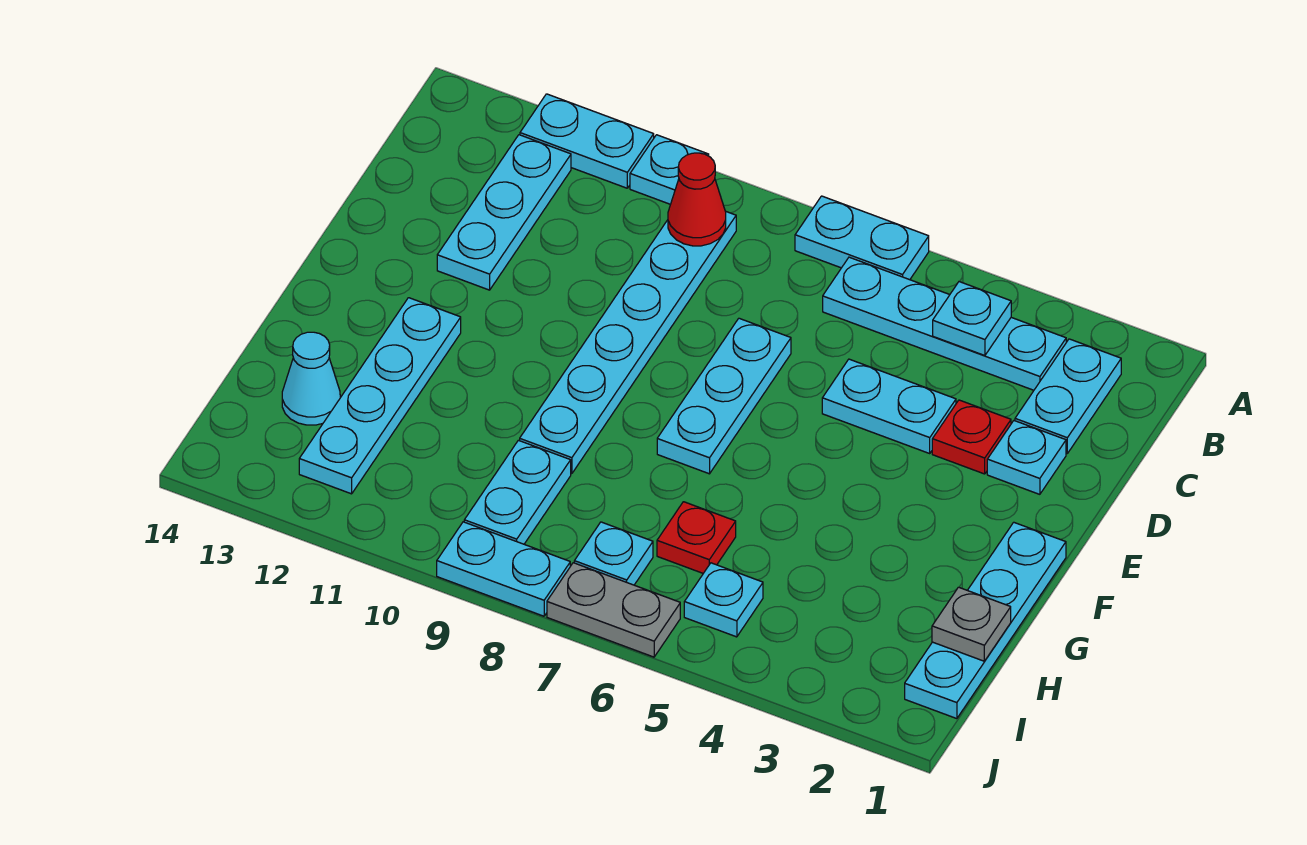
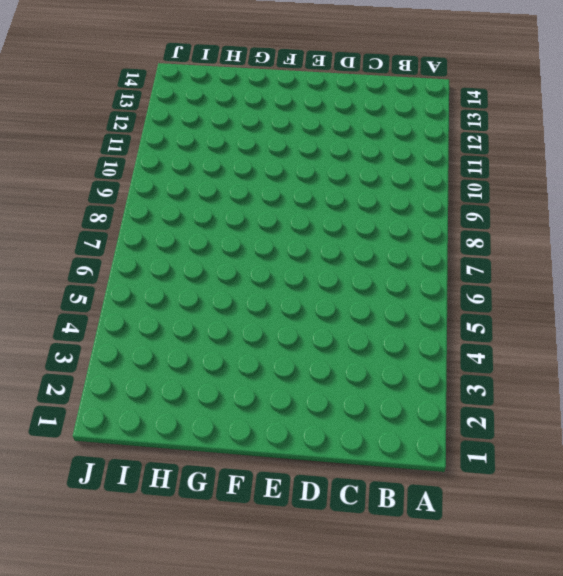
none -> cyan 1x2 plate [795,196,929,280]
none -> cyan 1x1 plate [630,135,709,204]
none -> cyan 1x2 plate [520,94,654,188]

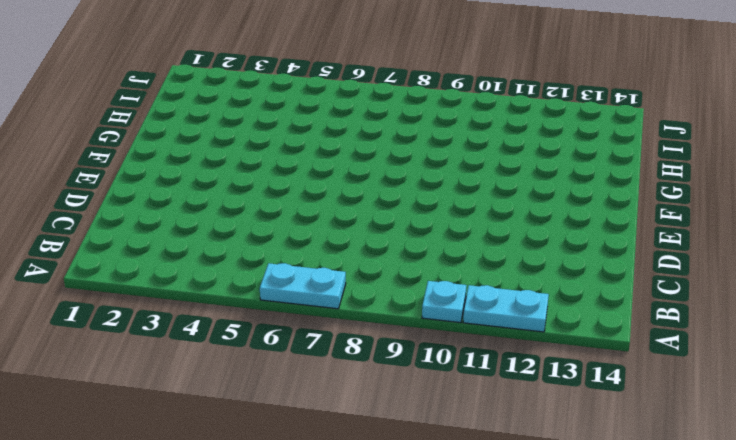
none -> cyan 1x2 plate [1015,339,1121,454]
none -> cyan 1x4 plate [823,257,1066,390]
none -> cyan 1x6 plate [520,212,736,474]

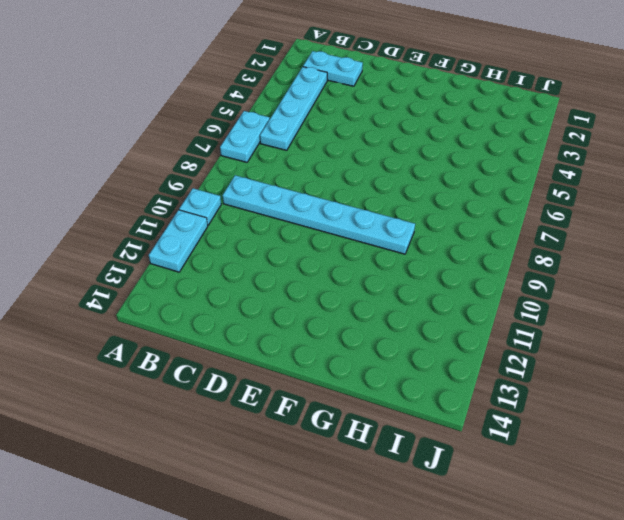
none -> cyan 1x3 plate [437,135,571,290]
none -> cyan 1x1 plate [987,421,1066,494]
none -> red 1x1 plate [932,400,1011,474]

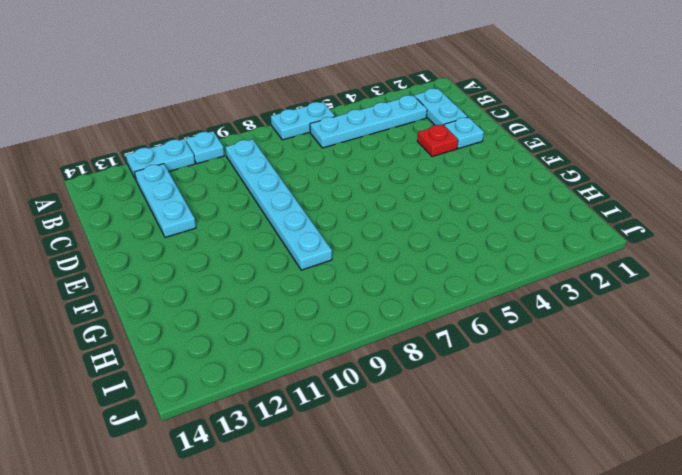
none -> cyan 1x2 plate [822,359,956,453]
none -> cyan 1x3 plate [657,318,791,474]
none -> cyan 1x4 plate [905,522,1066,719]

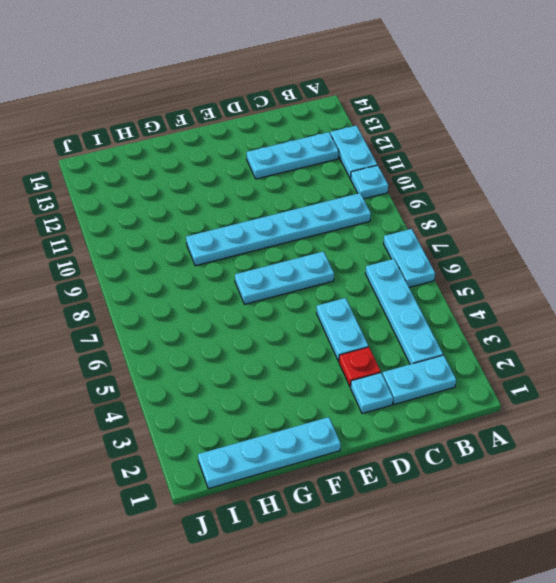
none -> cyan 1x4 plate [299,298,461,494]
none -> red 1x1 plate [657,502,736,573]
none -> cyan 1x2 plate [464,440,571,544]

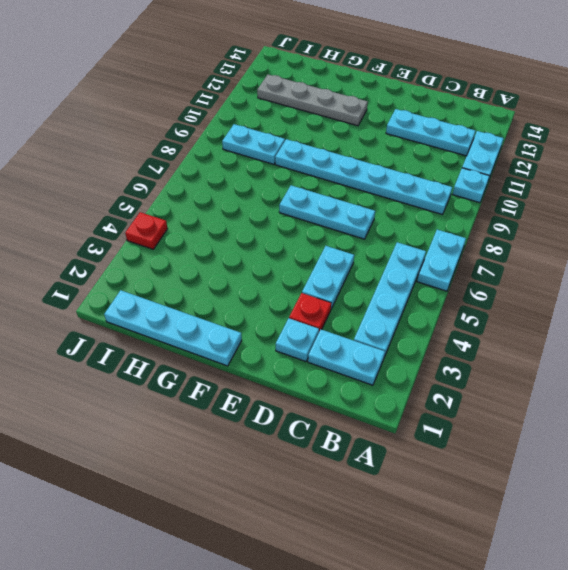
grey 1x4 plate [257,75,368,126] -> cyan 1x4 plate [299,298,461,494]
red 1x1 plate [125,212,168,249] -> red 1x1 plate moved to [657,502,736,573]
none -> cyan 1x1 cone [282,332,340,425]
none -> cyan 1x1 plate [684,563,763,637]
none -> cyan 1x1 plate [574,522,653,585]

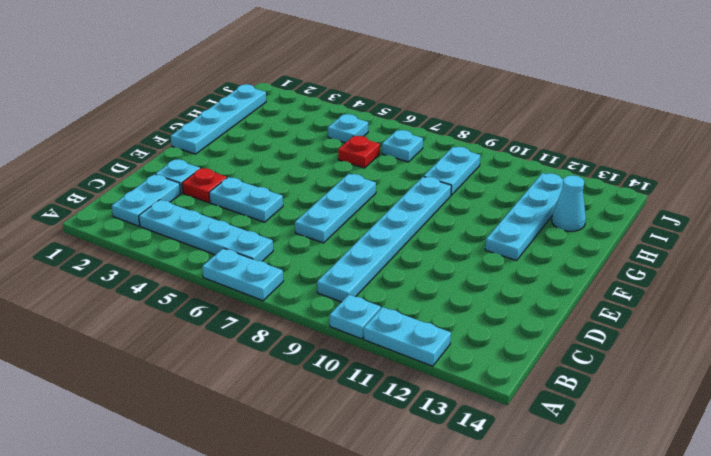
none -> cyan 1x3 plate [437,135,571,290]
none -> grey 1x2 plate [547,563,680,657]
none -> cyan 1x2 plate [437,522,570,616]

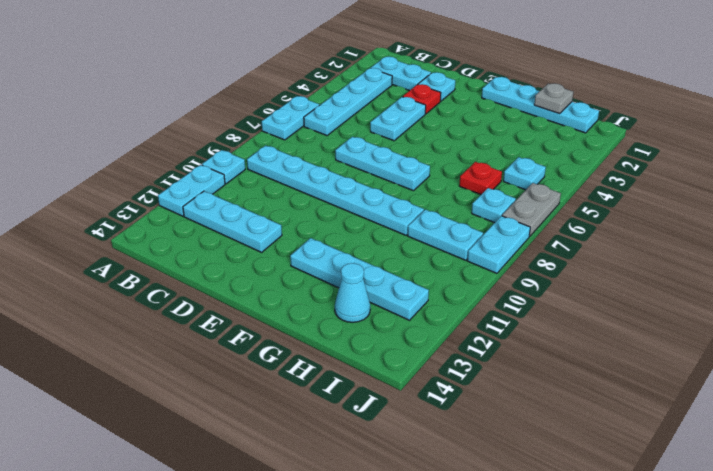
none -> cyan 1x1 plate [933,282,1011,356]
none -> red 1x1 cone [668,153,726,246]

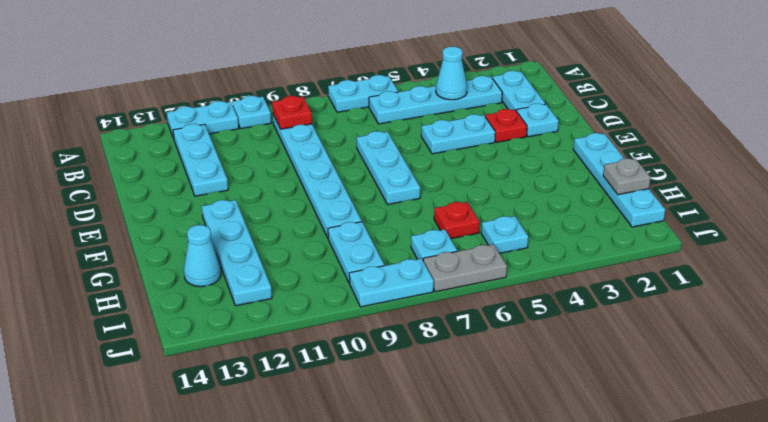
cyan 1x1 cone [436,47,467,100] -> cyan 1x1 plate [933,282,1011,356]
red 1x1 plate [272,96,312,129] -> red 1x1 cone [668,153,726,246]

